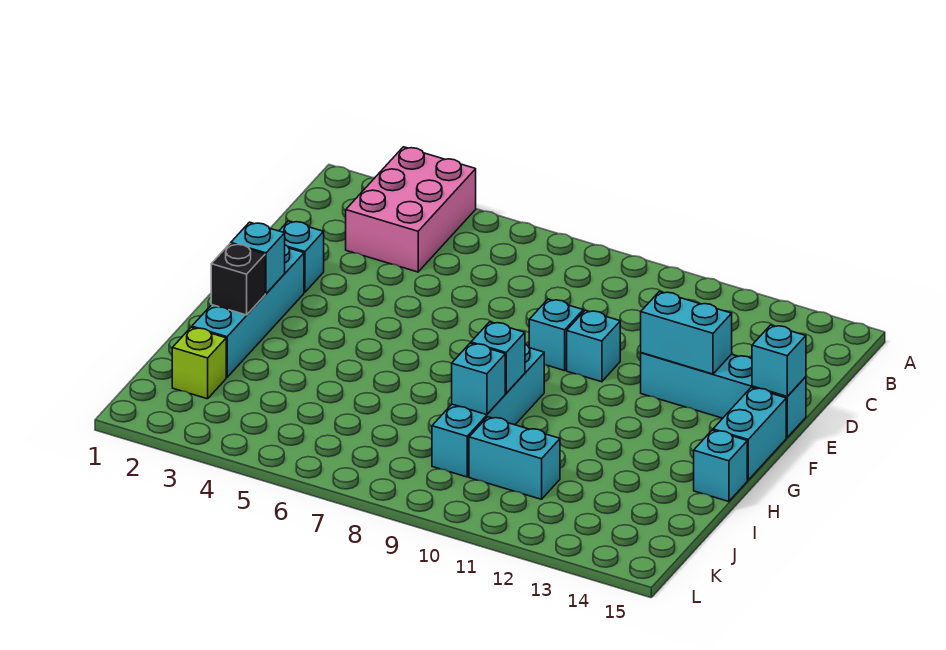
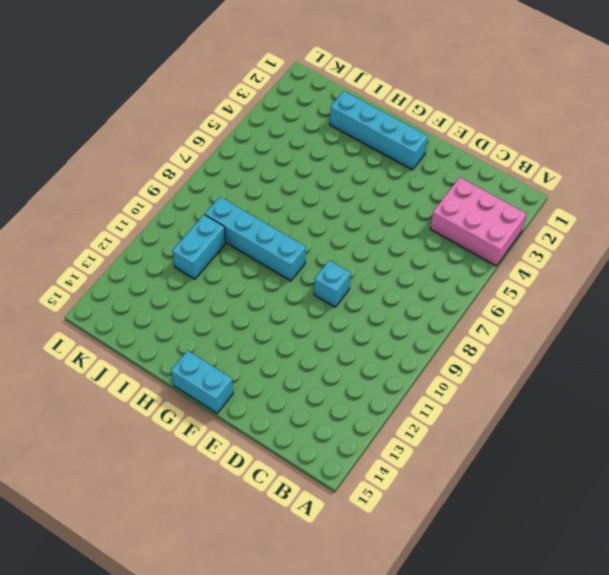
none -> cyan 1x1 brick [279,221,324,292]
none -> cyan 1x1 brick [567,310,620,382]
none -> cyan 1x4 brick [641,353,806,438]

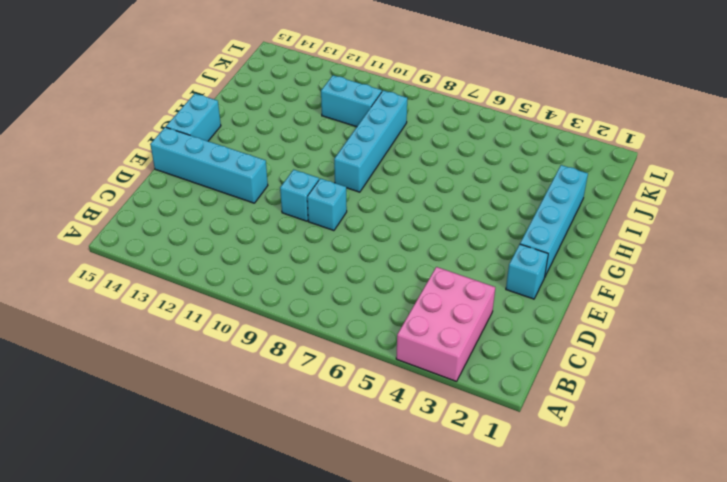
none -> cyan 1x1 brick [694,430,747,502]
none -> lime 1x1 brick [172,327,226,399]
none -> cyan 1x2 brick [641,291,732,374]

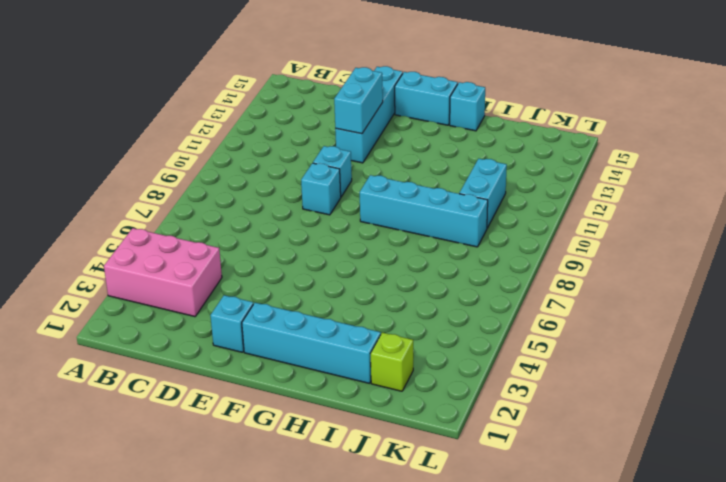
none -> cyan 1x1 brick [752,325,806,396]
none -> cyan 1x1 brick [231,222,285,294]
none -> black 1x1 brick [211,244,265,315]

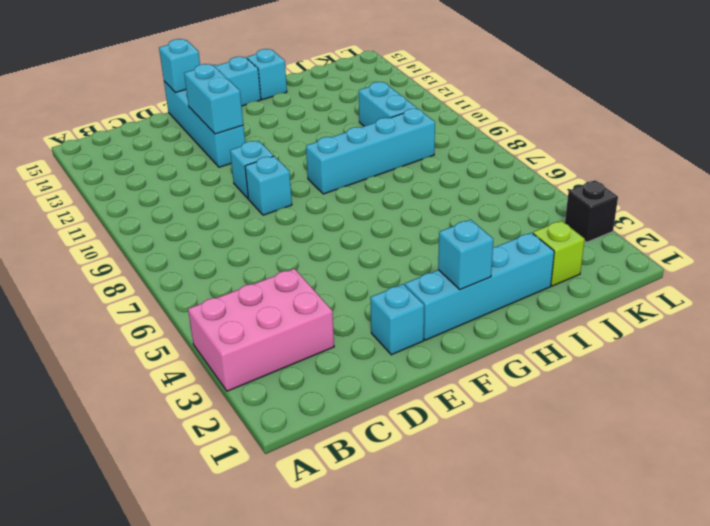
black 1x1 brick [565,180,618,242] -> black 1x1 brick moved to [211,244,265,315]
none -> cyan 1x1 brick [471,322,525,393]
none -> cyan 1x1 brick [452,343,505,415]

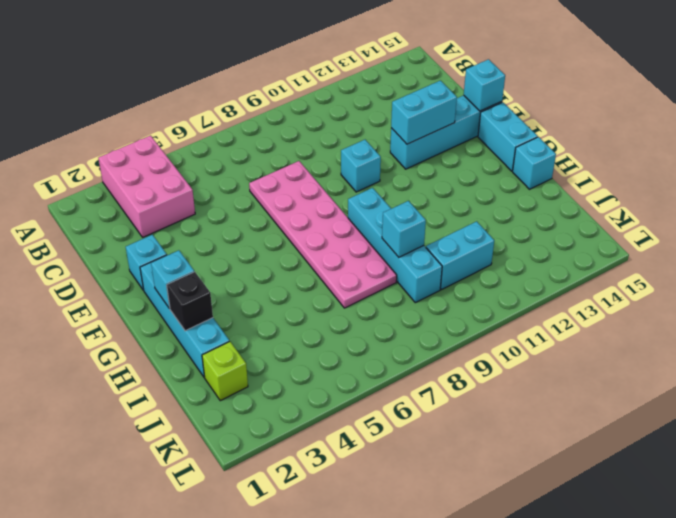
pink 2x6 plate [249,161,397,308] -> none
none -> cyan 1x1 brick [529,299,583,371]
none -> cyan 1x1 brick [471,322,525,393]

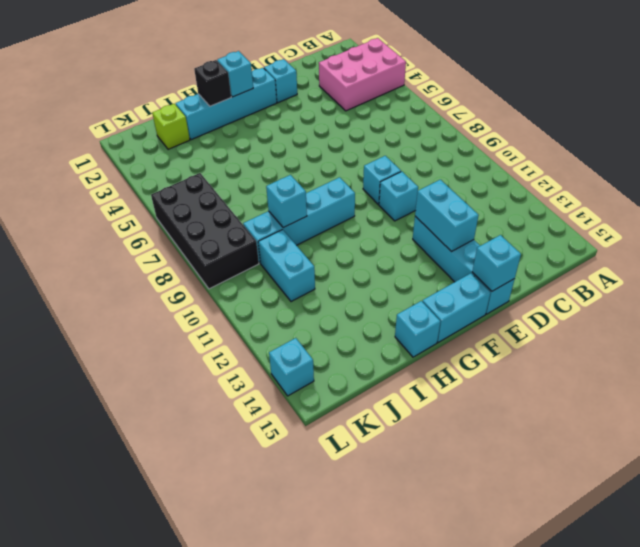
black 2x4 brick [151,173,259,289] -> none
cyan 1x1 brick [269,338,314,396] -> cyan 1x1 brick moved to [471,322,525,393]

